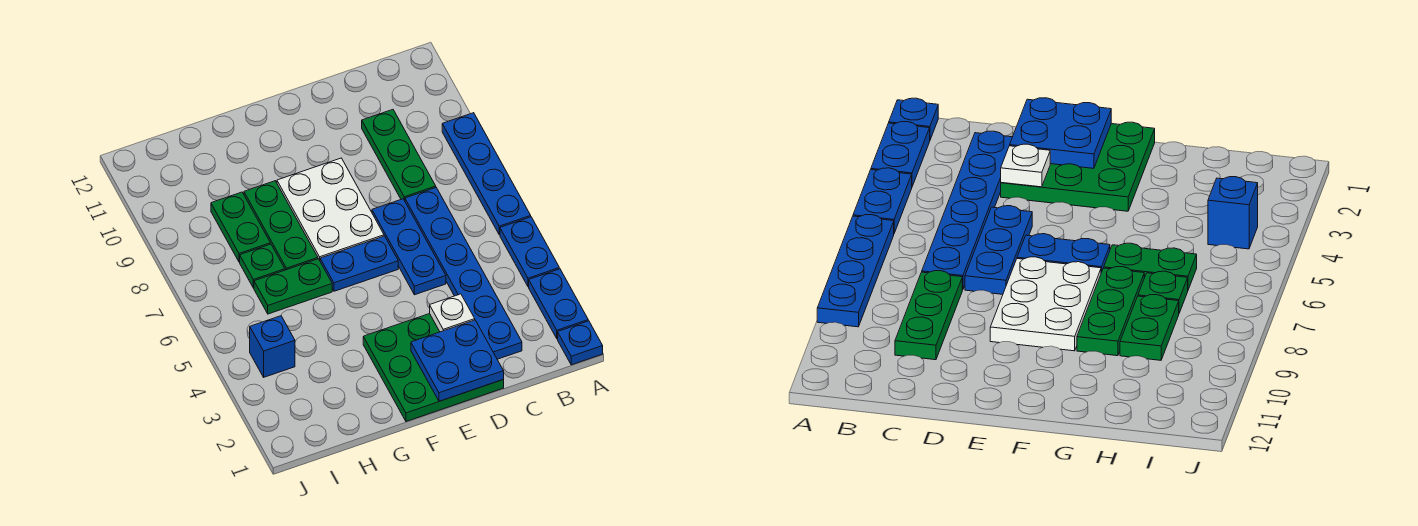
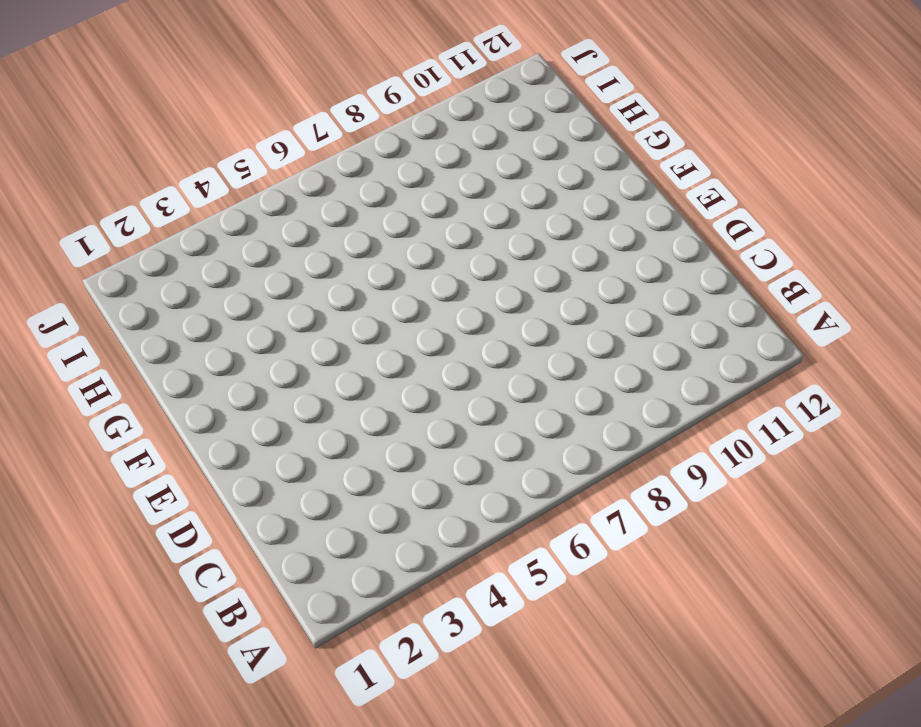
none -> blue 1x1 plate [558,321,603,365]
none -> blue 1x2 plate [529,269,588,339]
none -> blue 1x2 plate [500,217,559,287]

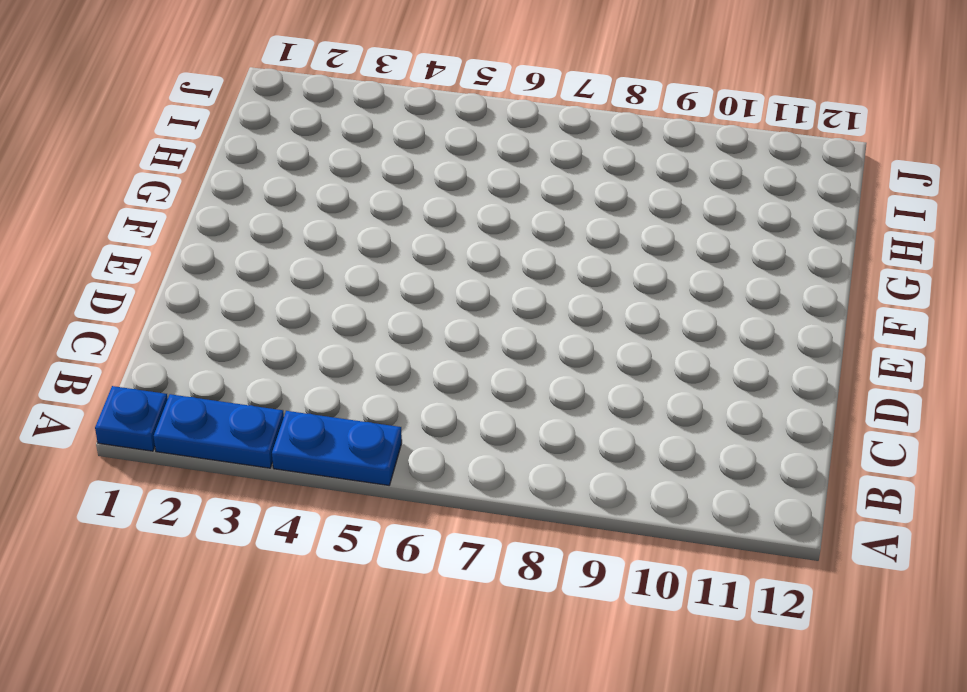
none -> blue 1x4 plate [442,113,531,235]
none -> blue 1x6 plate [405,188,522,359]
none -> green 1x3 plate [362,110,436,201]

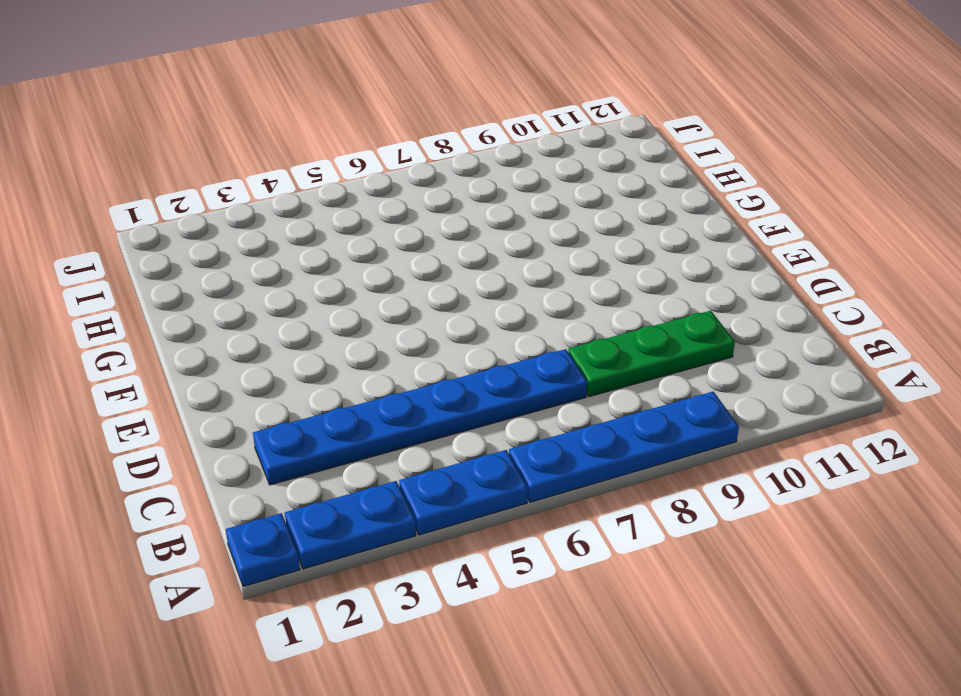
none -> green 3x3 plate [363,314,504,421]
none -> blue 1x3 plate [372,199,446,295]
none -> blue 1x2 plate [320,236,398,291]

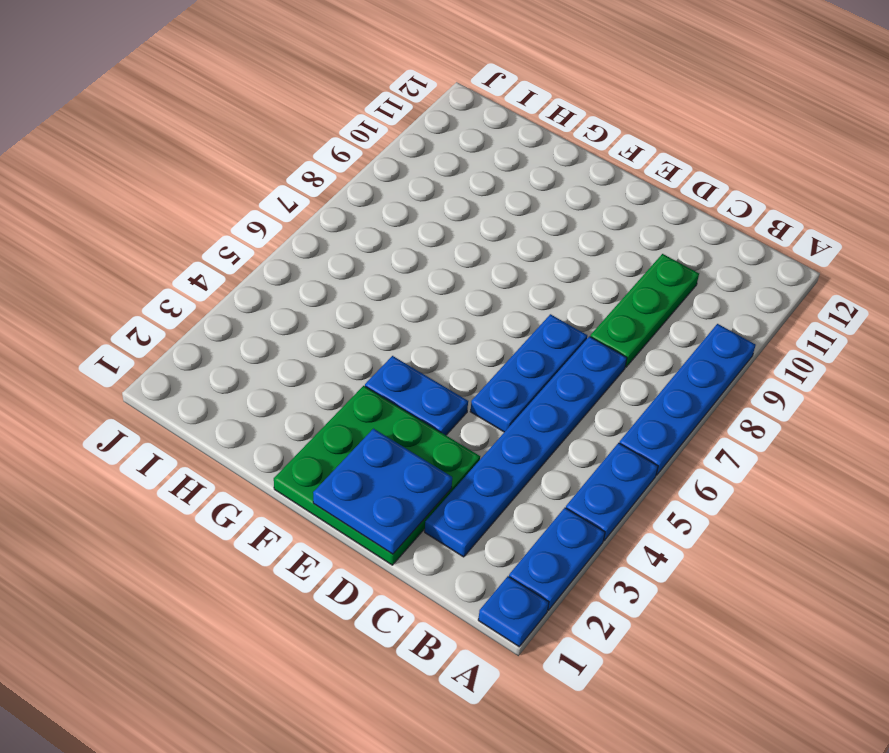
blue 1x2 plate [365,356,468,435] -> blue 1x2 plate moved to [320,236,398,291]
none -> white 2x3 plate [277,158,384,260]
none -> green 1x2 plate [254,259,332,314]
none -> green 1x3 plate [244,181,318,270]

